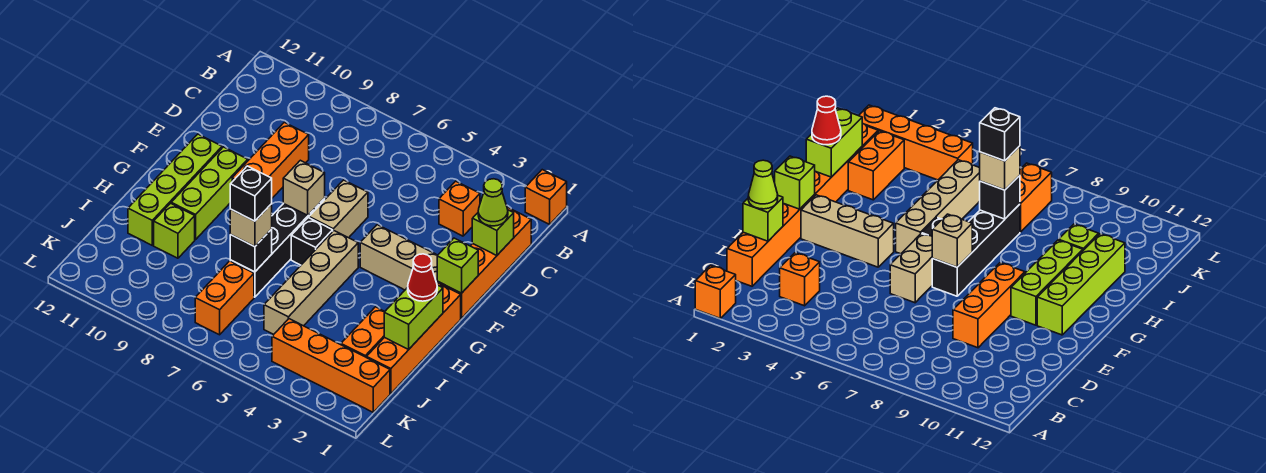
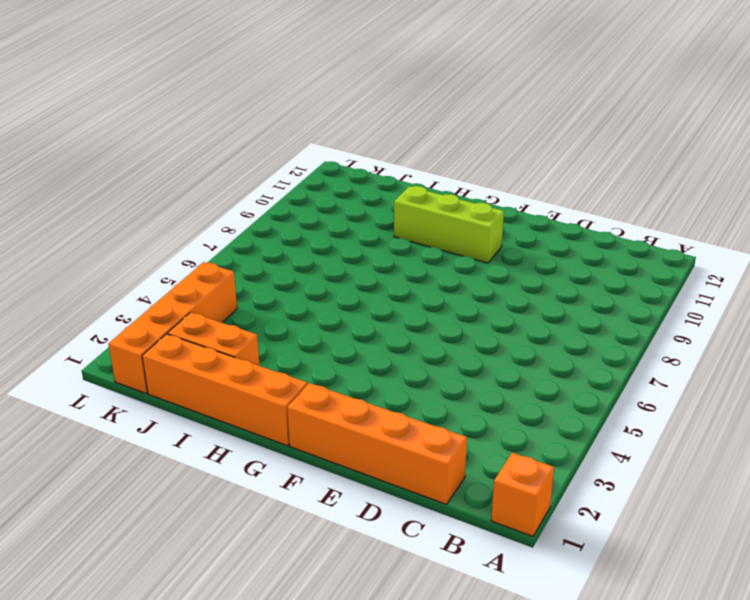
none -> orange 1x1 brick [439,181,480,236]
none -> orange 1x3 brick [232,122,309,198]
none -> tan 1x2 brick [309,180,368,238]

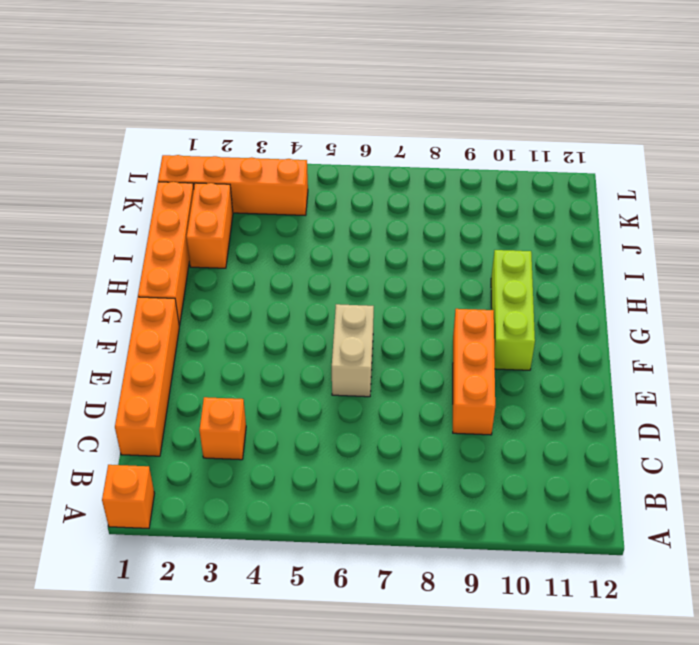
none -> tan 1x3 brick [360,225,437,290]
none -> black 1x4 brick [230,198,325,297]
none -> lime 1x4 brick [128,134,222,245]

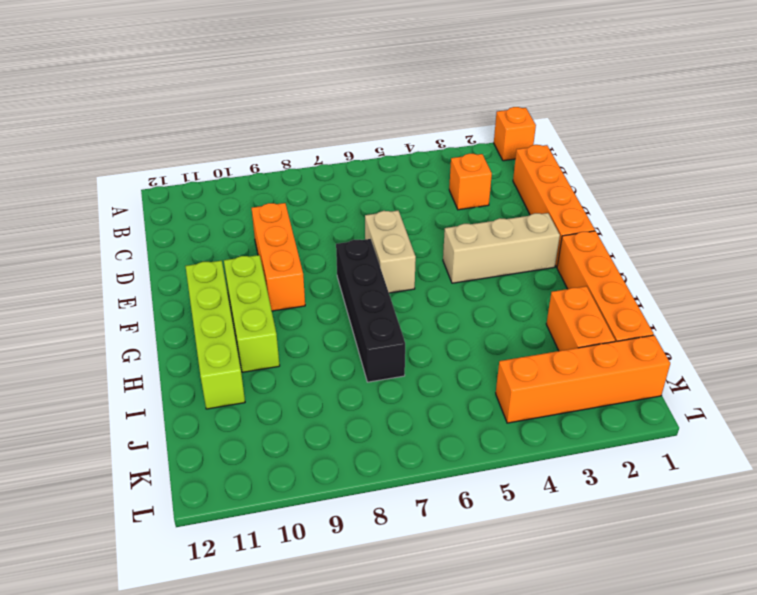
none -> tan 1x4 brick [264,231,358,335]
none -> black 1x1 brick [291,218,333,265]
none -> lime 1x1 brick [154,203,195,258]

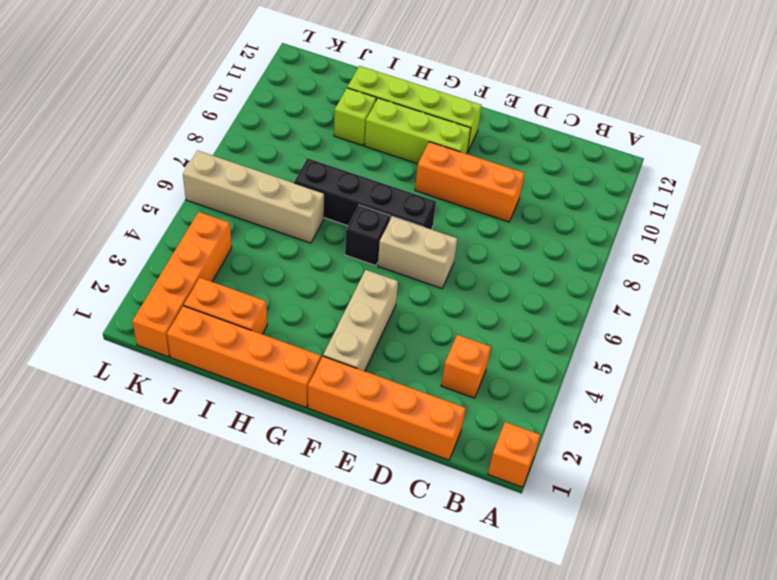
tan 1x4 brick [183,151,324,243] -> tan 1x4 brick moved to [264,231,358,335]
none -> orange 1x2 brick [195,261,254,335]
none -> lime 1x1 brick [472,210,514,256]
none -> lime 1x1 brick [437,238,478,293]

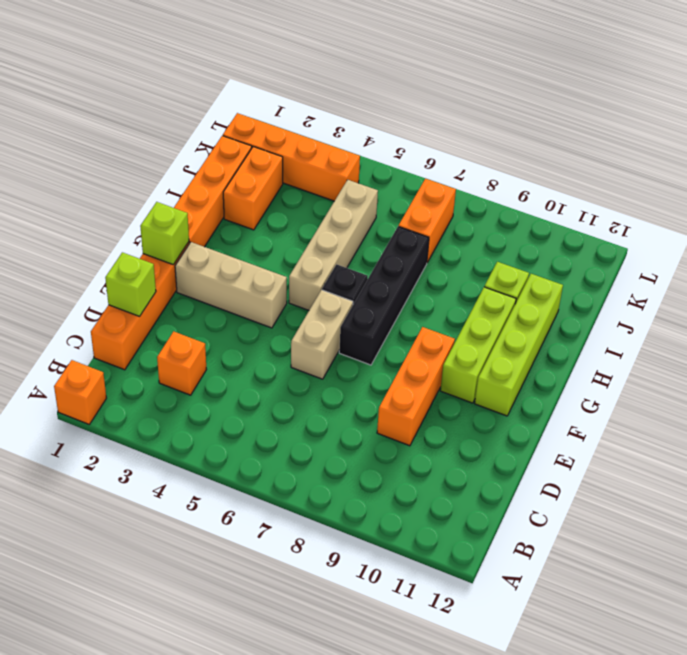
none -> tan 1x1 brick [283,160,325,215]
none -> lime 1x2 brick [384,285,443,349]
none -> black 1x1 brick [230,229,272,272]

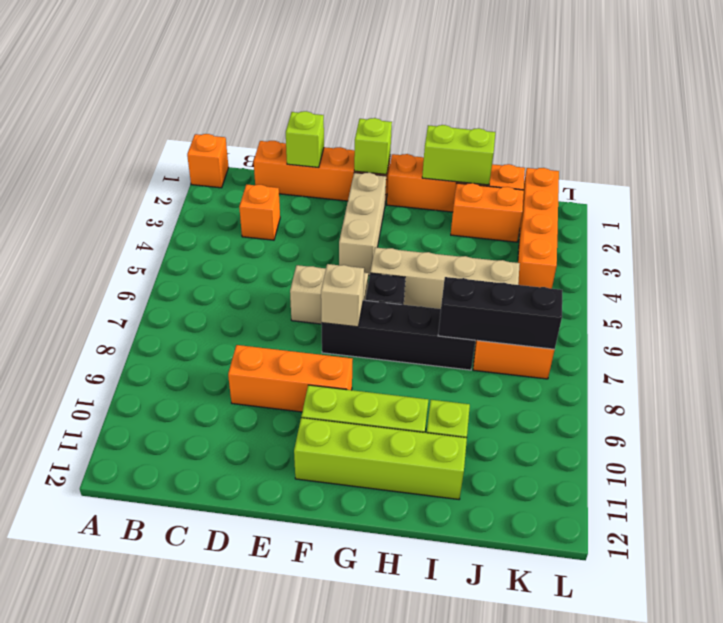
black 1x3 brick [438,277,562,349] -> black 1x1 brick [230,229,272,272]
none -> lime 1x1 cone [478,179,508,226]
none -> red 1x1 cone [408,254,437,301]
none -> tan 1x1 brick [230,204,272,247]

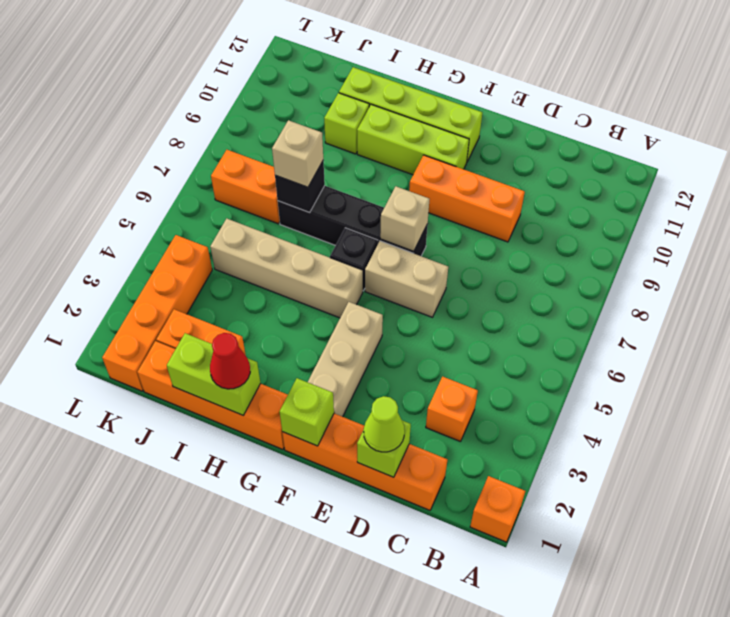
none -> black 1x1 brick [230,166,272,221]

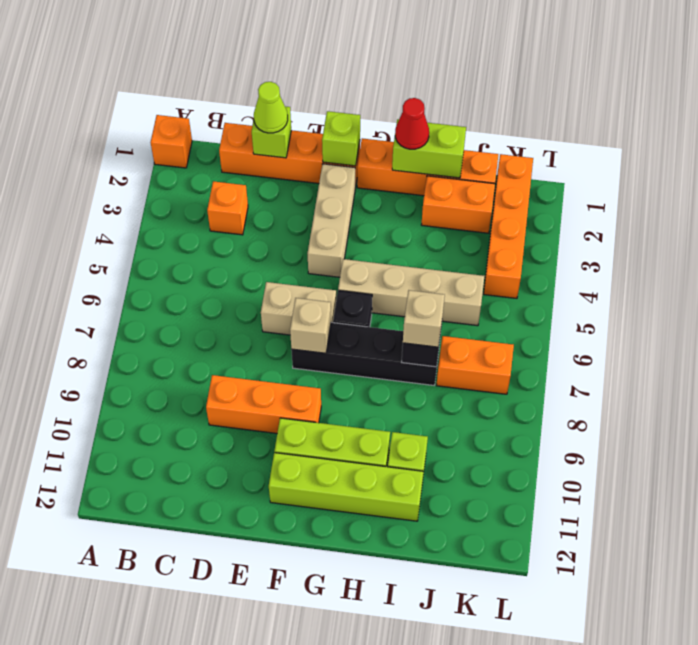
none -> black 1x1 brick [230,166,272,221]

